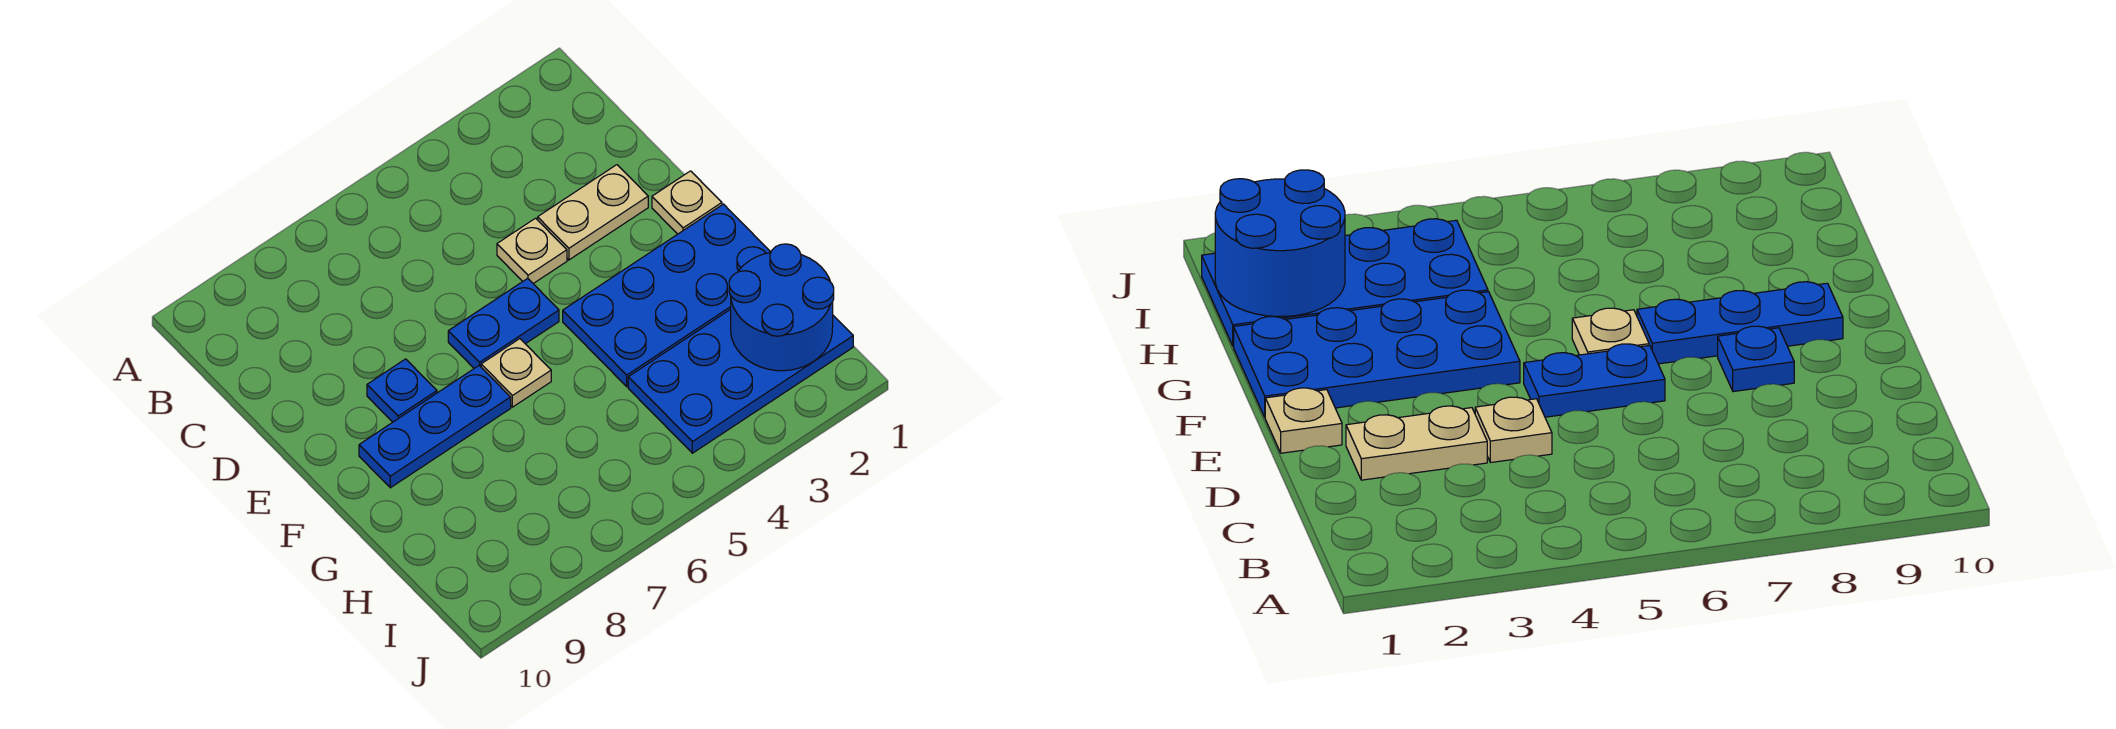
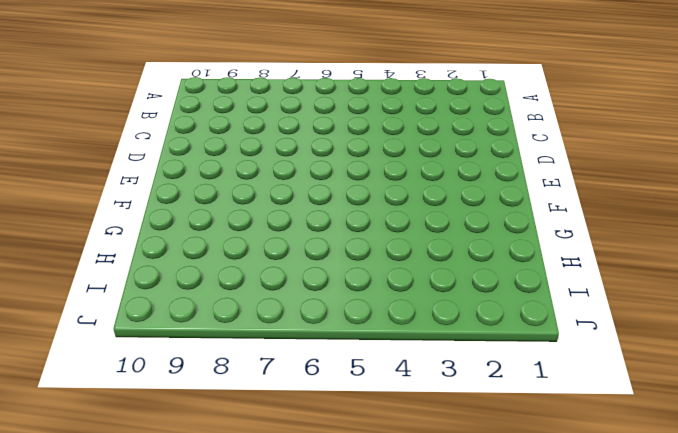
none -> tan 1x2 plate [538,165,648,260]
none -> tan 1x1 plate [497,218,567,284]

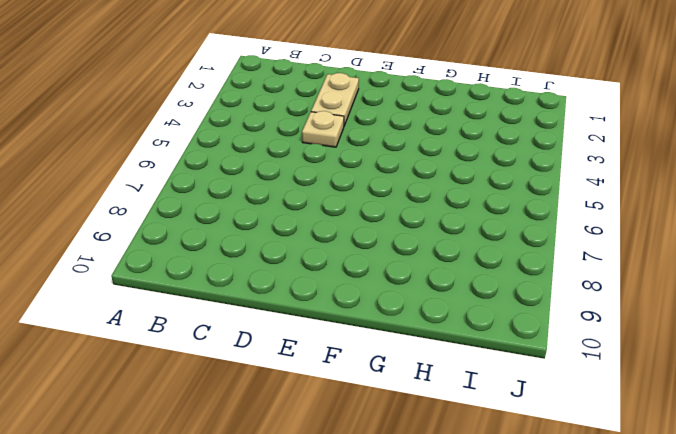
none -> tan 1x1 plate [652,171,722,234]
none -> blue 1x2 plate [448,278,559,368]

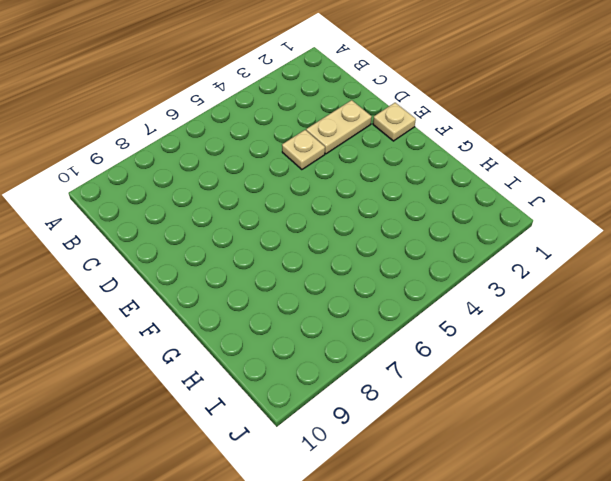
none -> blue 1x2 plate [448,278,559,368]
none -> blue 1x1 plate [367,359,437,422]

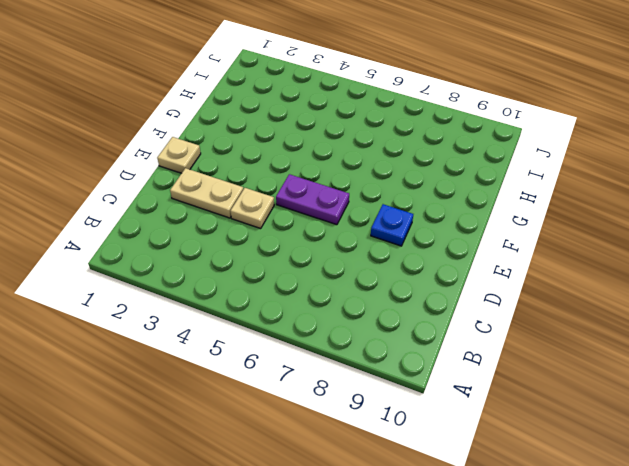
purple 1x2 plate [276,174,349,225] -> blue 1x2 plate [448,278,559,368]
none -> blue 2x4 plate [563,204,770,387]
none -> tan 1x1 plate [481,339,551,407]

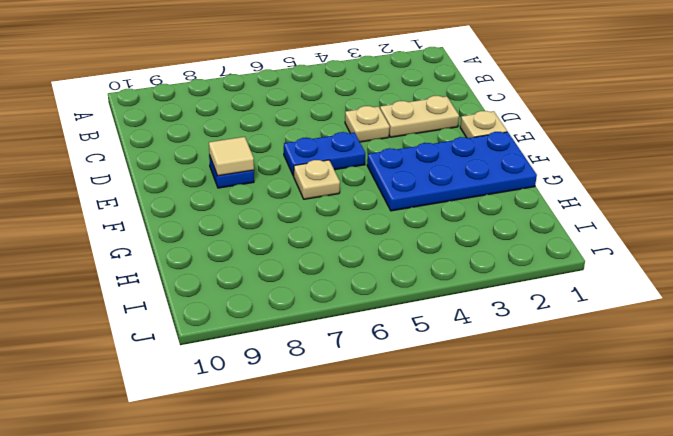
tan 1x1 tile [209,137,254,176] -> none
none -> blue 1x3 plate [359,366,511,488]
none -> blue 2x4 plate [628,309,853,453]

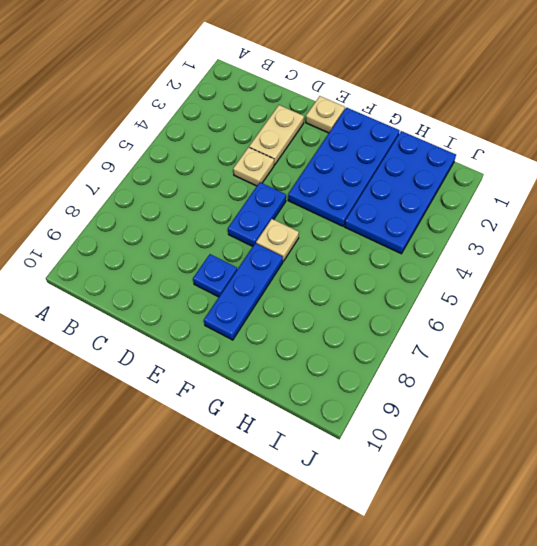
none -> blue 2x2 round brick [729,244,834,371]

